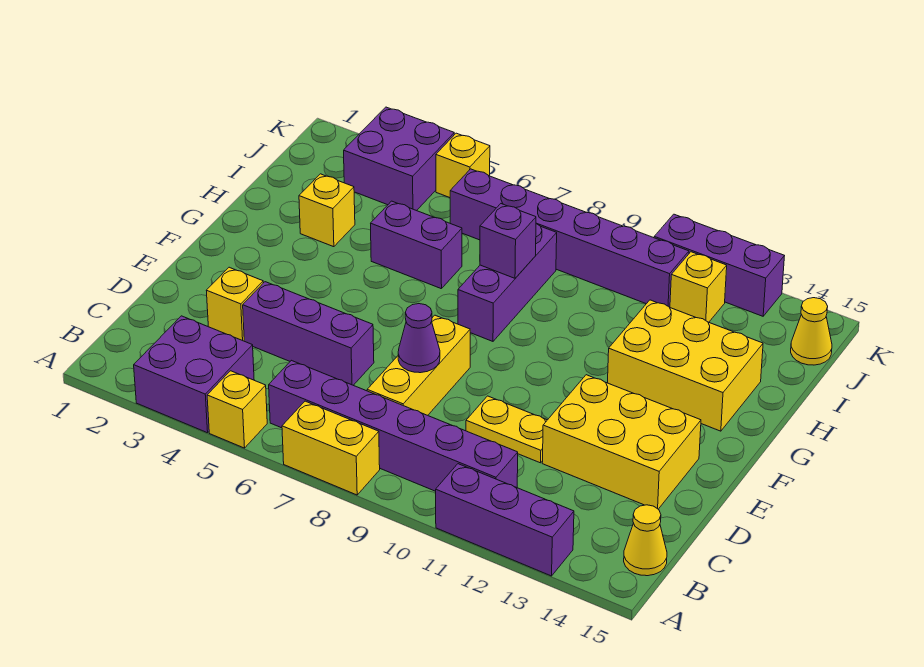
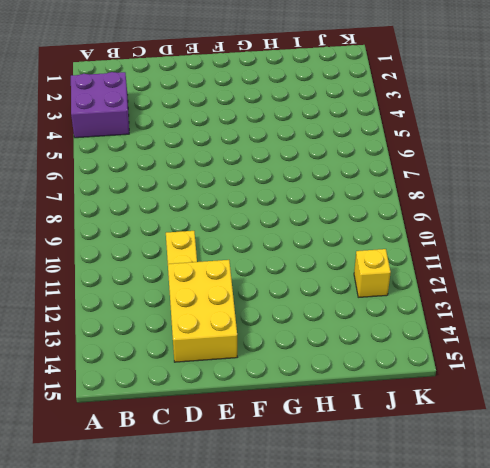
none -> yellow 1x1 brick [207,371,267,448]
none -> yellow 1x2 brick [282,401,380,495]
none -> purple 1x3 brick [436,464,574,576]

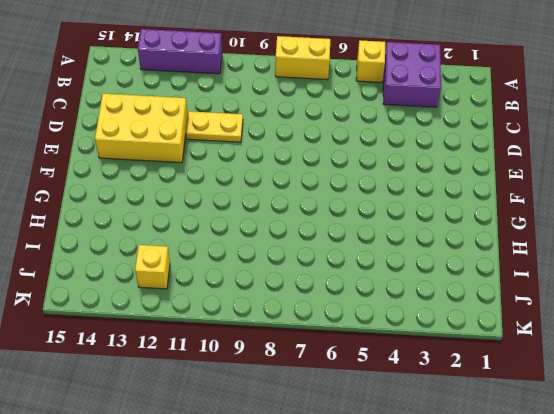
none -> purple 1x6 brick [269,360,518,491]
none -> yellow 1x1 cone [624,505,667,576]
none -> yellow 1x3 brick [367,315,470,415]

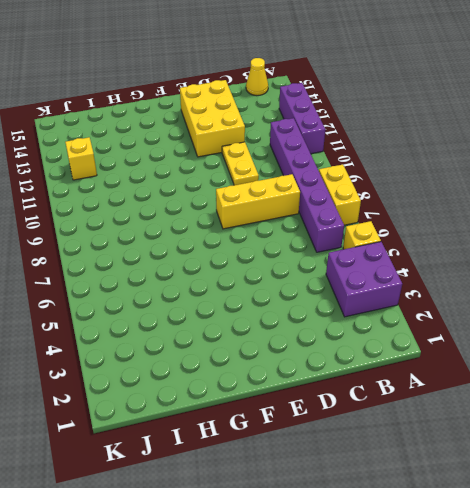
none -> yellow 1x1 brick [206,267,263,341]
none -> purple 1x3 brick [243,282,374,385]
none -> purple 1x3 brick [458,224,557,341]

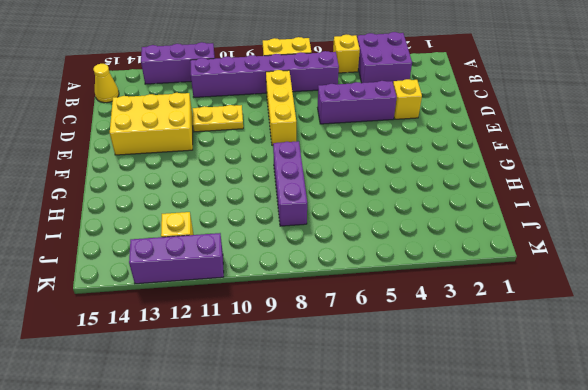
none -> yellow 2x3 brick [608,300,763,431]
none -> yellow 1x1 brick [299,174,355,247]
none -> purple 1x2 brick [371,201,462,289]

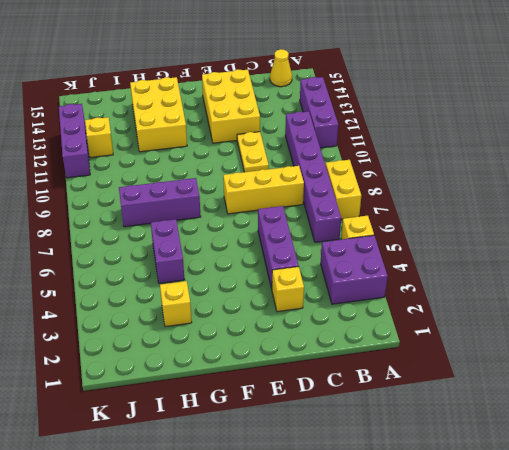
none -> purple 2x2 brick [344,107,454,211]
none -> purple 1x6 brick [450,169,689,307]
none -> yellow 1x1 cone [791,298,832,365]

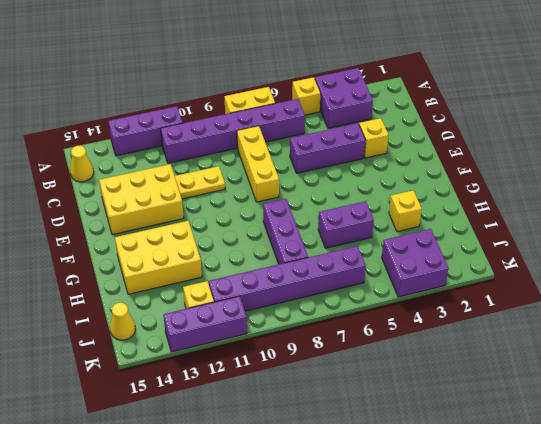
none -> yellow 1x1 brick [436,133,490,198]
none -> purple 1x1 cone [398,304,440,373]
none -> purple 1x1 brick [480,204,536,278]

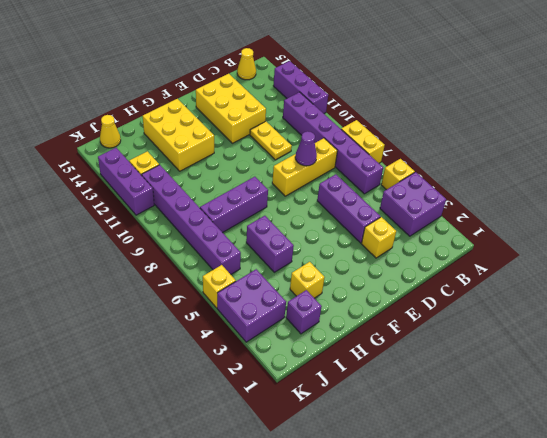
purple 1x1 brick [286,290,322,334] -> purple 1x1 brick moved to [480,204,536,278]

